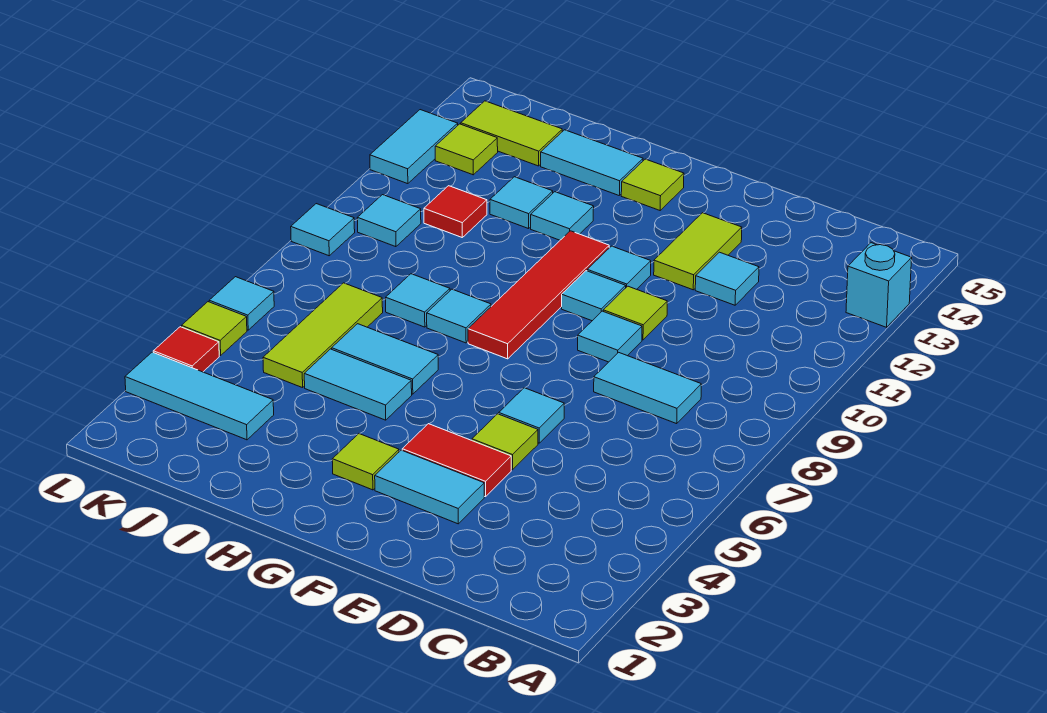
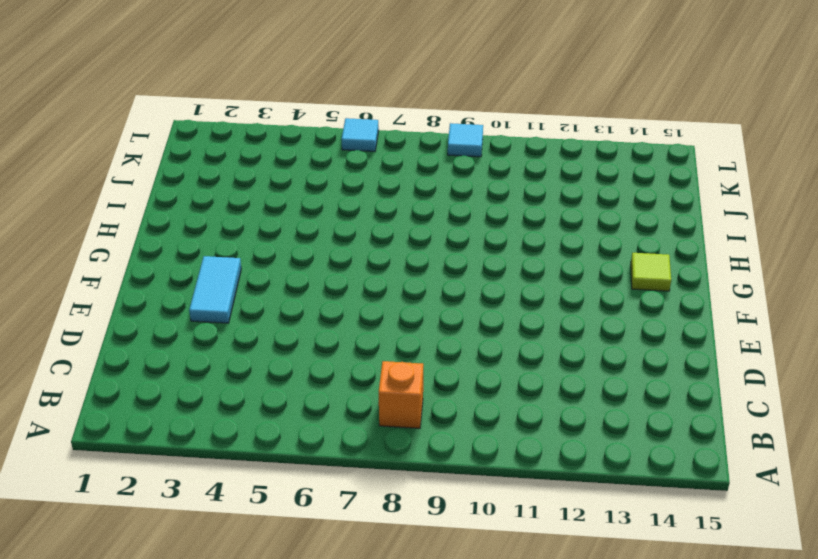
orange 1x1 brick [379,361,423,428] -> none
none -> cyan 1x1 brick [846,243,912,327]
none -> cyan 1x2 tile [594,352,701,424]
none -> cyan 1x1 tile [695,252,759,305]
none -> red 1x2 tile [402,424,511,497]

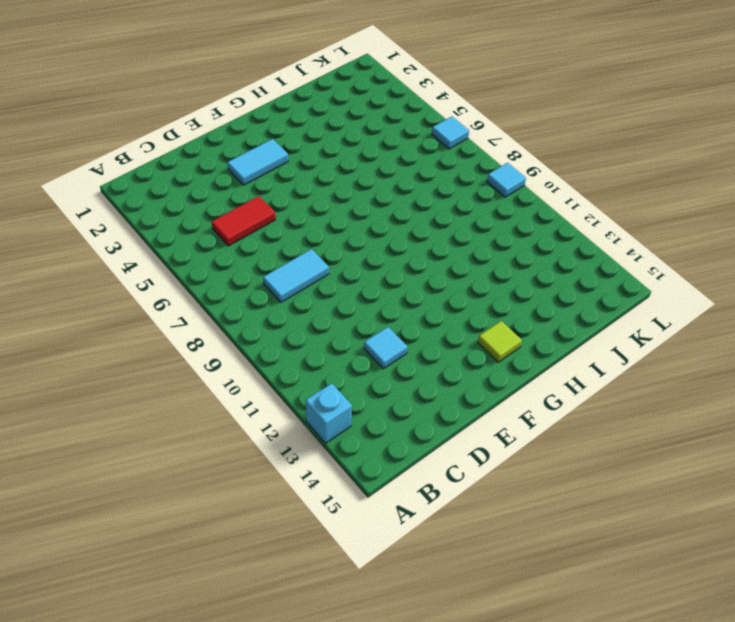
red 1x2 tile [212,196,276,246] -> red 1x2 tile moved to [402,424,511,497]
none -> lime 1x1 tile [472,414,538,470]
none -> cyan 1x1 tile [499,388,564,443]
none -> cyan 1x1 tile [578,311,642,362]
none -> lime 1x1 tile [603,286,667,340]

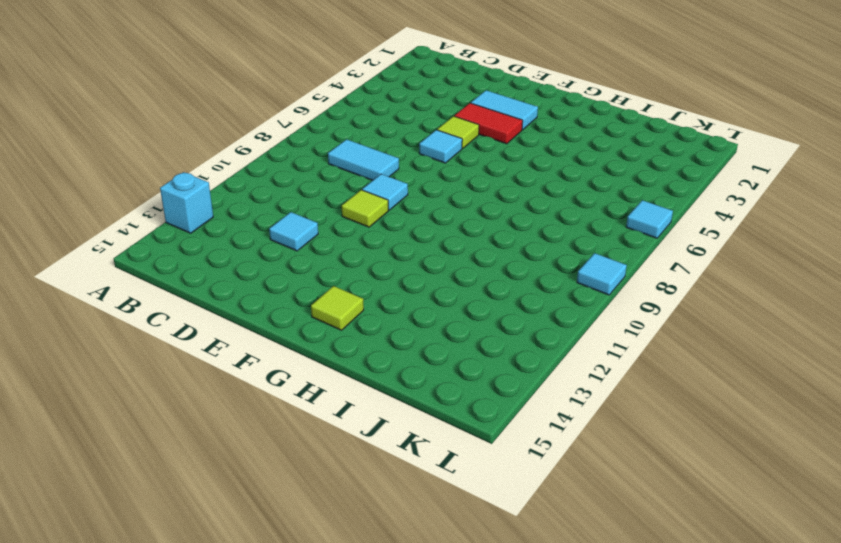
none -> lime 1x2 tile [654,213,742,290]
none -> cyan 1x1 tile [562,271,626,321]
none -> cyan 1x1 tile [587,246,651,289]
none -> lime 1x1 tile [332,434,399,490]

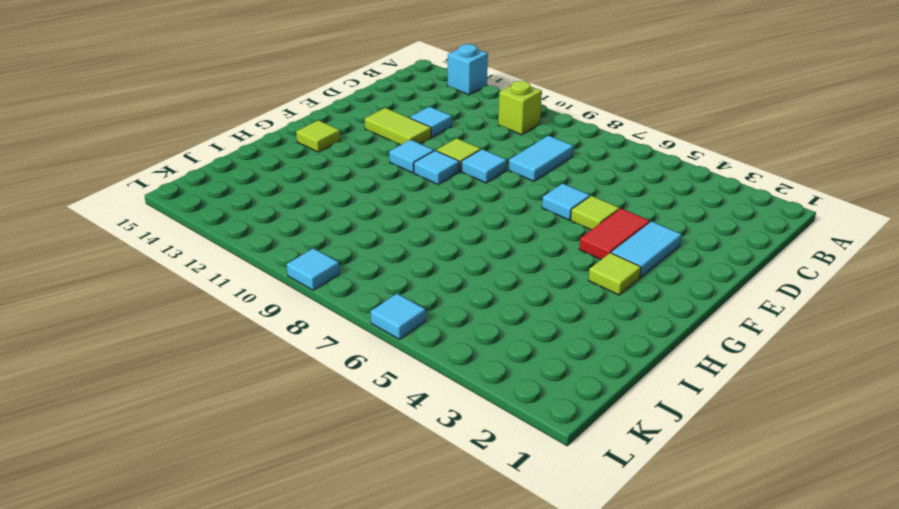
lime 1x1 brick [498,81,542,135] -> none
none -> red 1x4 tile [468,231,609,359]
none -> cyan 1x2 tile [304,349,412,420]
none -> cyan 1x2 tile [332,324,438,394]
none -> cyan 1x1 tile [427,289,491,343]

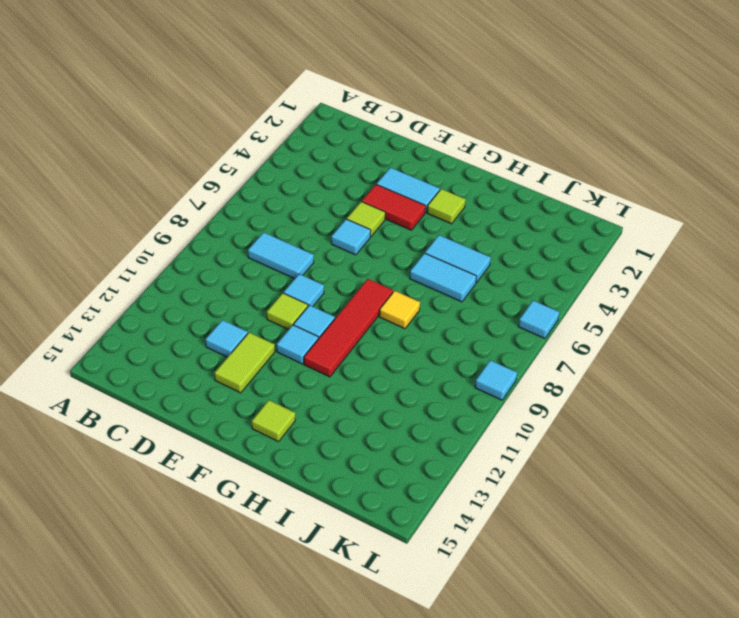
yellow 1x1 tile [379,291,420,329] -> cyan 1x1 tile [427,289,491,343]
none -> cyan 1x1 brick [846,243,912,327]
none -> cyan 1x1 tile [531,192,594,240]
none -> cyan 1x2 tile [541,130,643,195]
none -> cyan 1x1 tile [386,274,450,327]

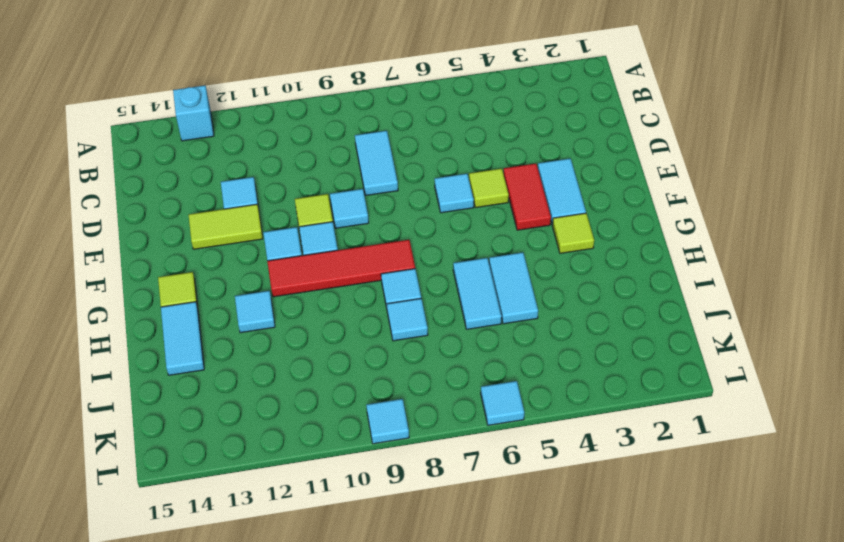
none -> cyan 1x1 tile [490,177,553,229]
none -> cyan 1x3 tile [125,352,274,440]
none -> lime 1x3 tile [263,283,383,388]
none -> red 1x1 tile [424,186,487,237]

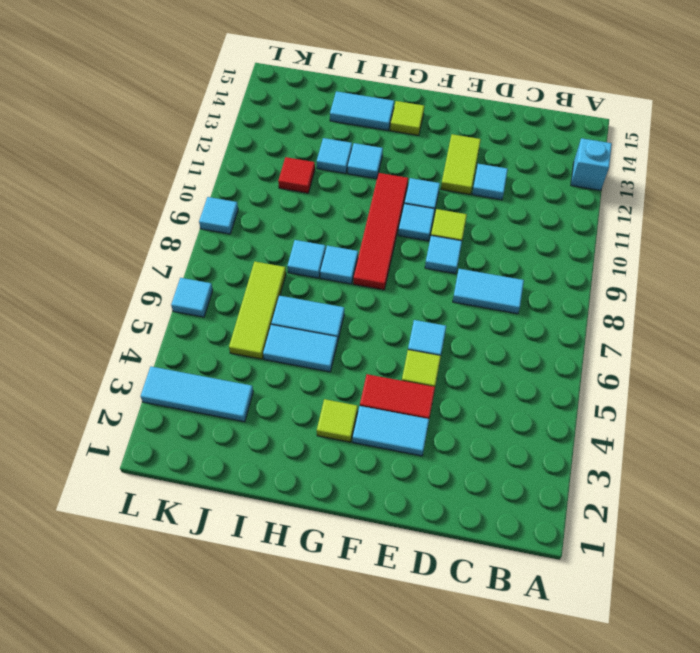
none -> lime 1x2 tile [461,101,562,166]
none -> cyan 1x1 tile [357,195,421,247]
none -> lime 1x1 tile [435,124,498,175]
none -> red 1x1 tile [153,327,219,372]

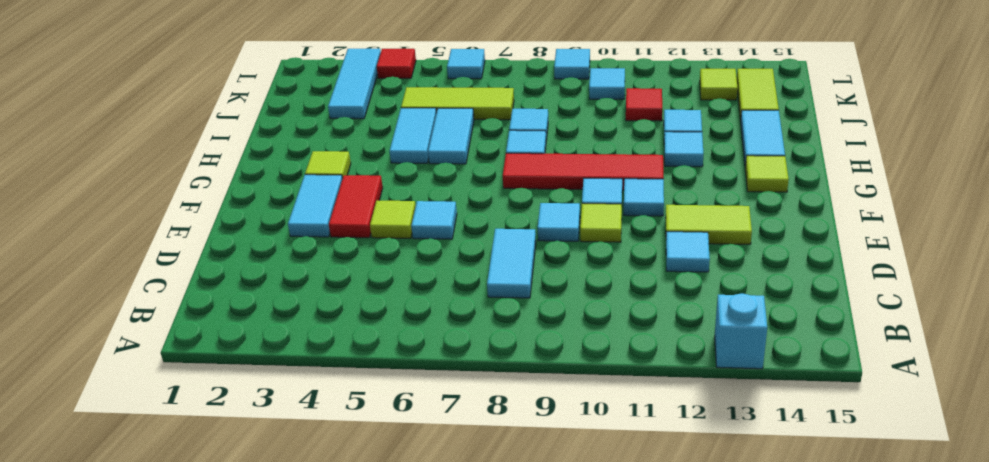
none -> lime 1x1 tile [182,302,247,355]
none -> cyan 1x2 tile [370,110,458,184]

